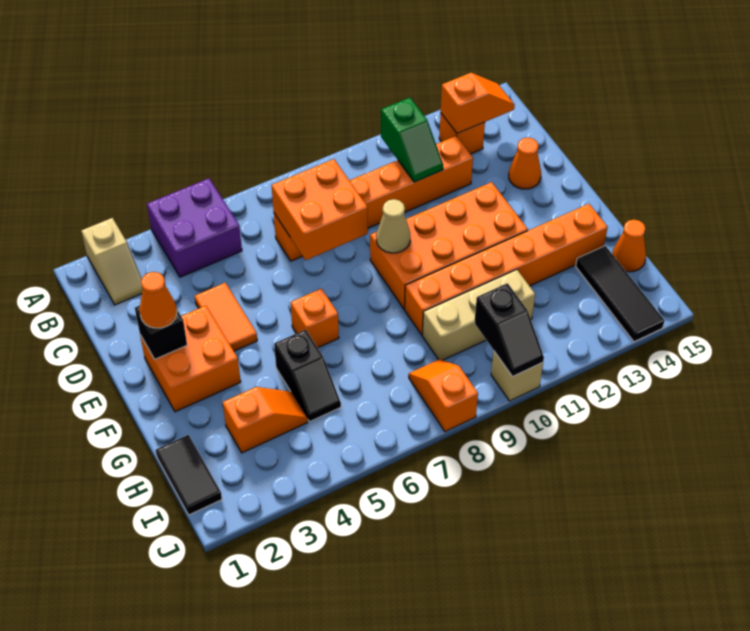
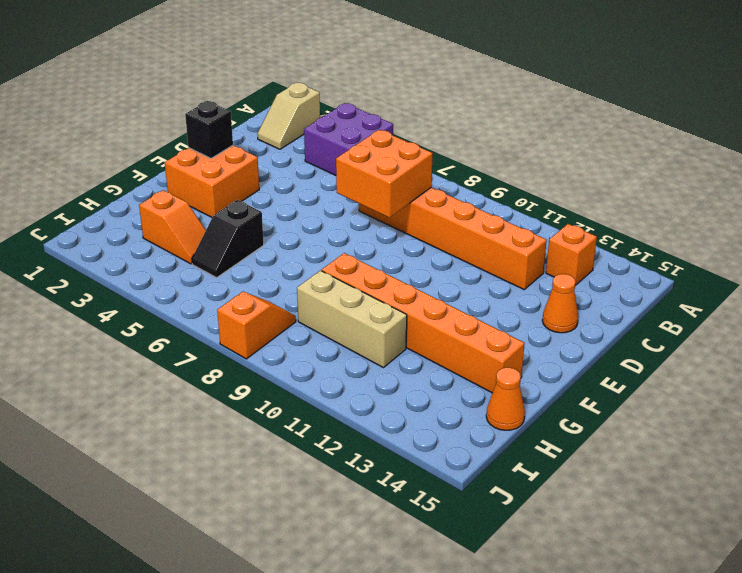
none -> orange 1x2 tile [195,283,257,351]
none -> orange 2x4 brick [370,182,528,309]
none -> orange 1x1 brick [291,289,339,348]

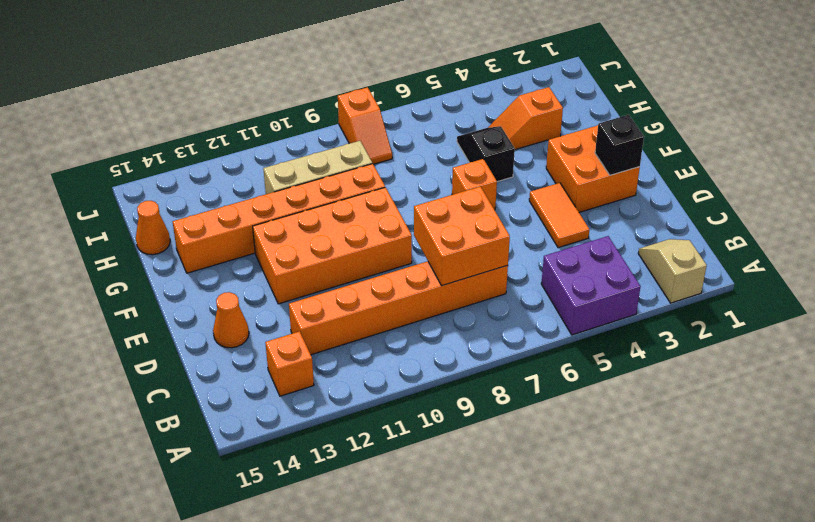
none -> black 1x2 tile [156,435,222,515]
none -> black 1x3 tile [576,246,665,342]
none -> tan 1x1 brick [491,352,543,401]

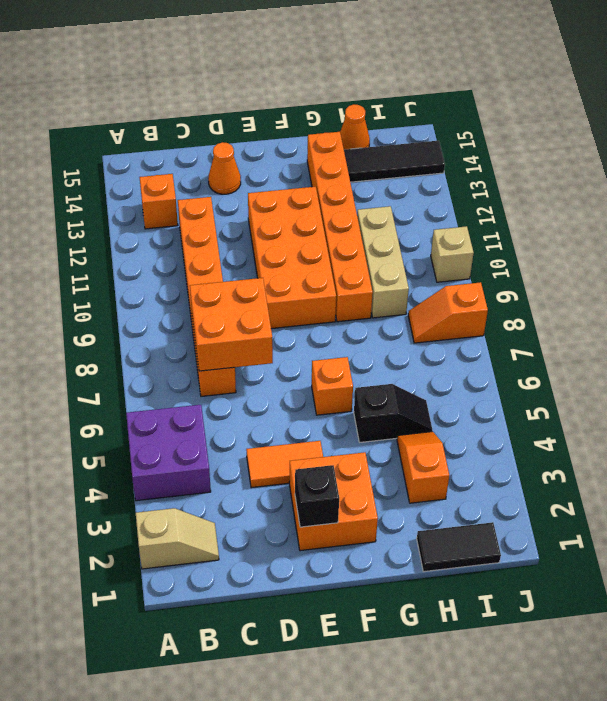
none -> green 1x2 slope [381,98,443,182]
none -> orange 1x2 slope [441,73,515,134]
none -> tan 1x1 cone [376,199,410,253]

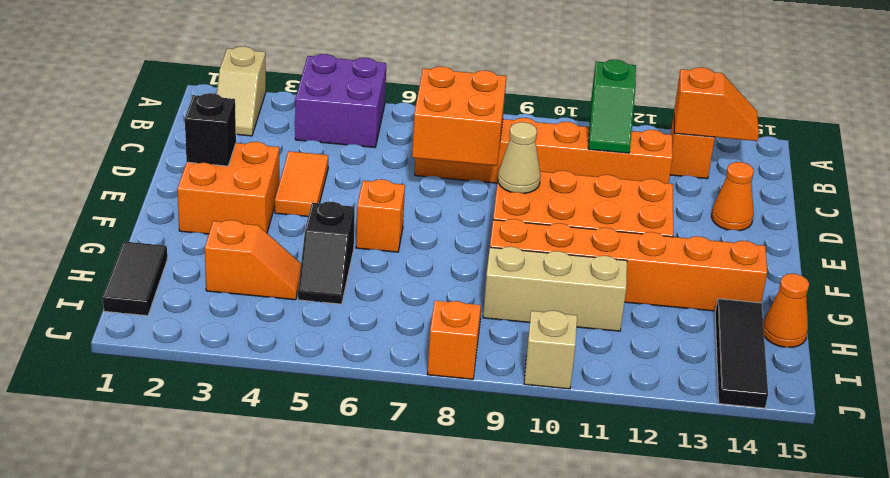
none -> black 1x2 slope [474,283,544,376]
none -> orange 1x1 cone [140,272,177,328]

